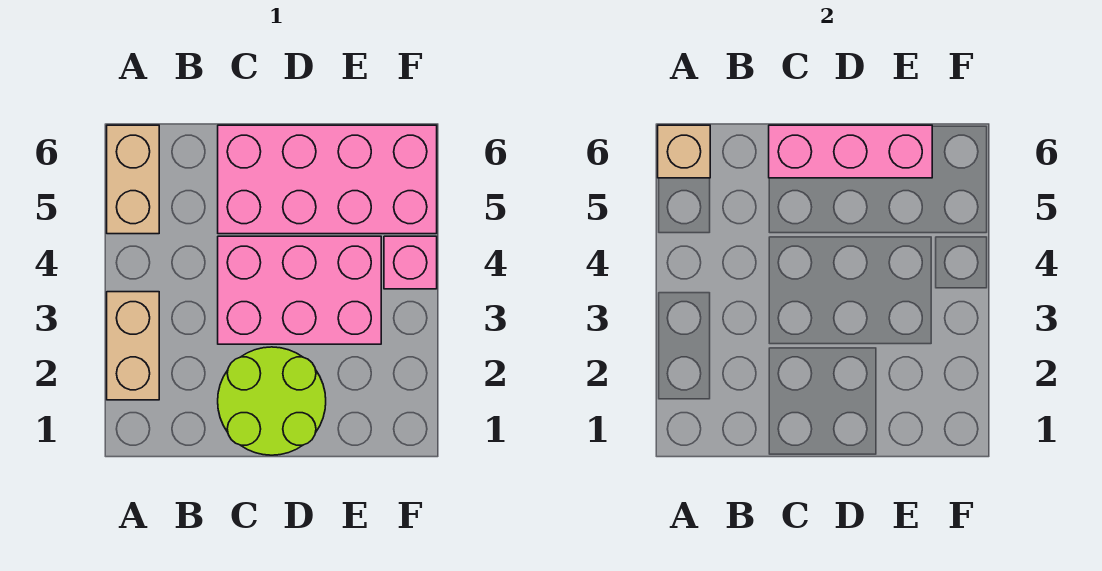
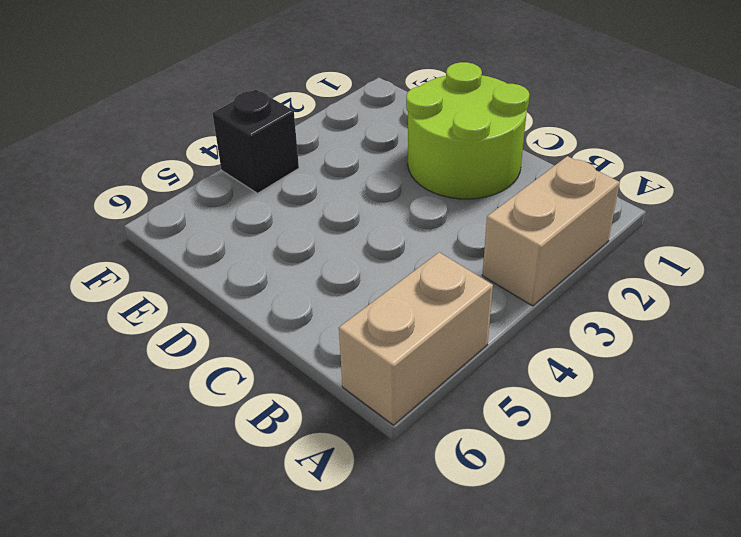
black 1x1 brick [212,89,299,193] -> pink 1x1 brick [384,236,437,289]
none -> pink 2x3 brick [218,236,381,344]
none -> pink 2x4 brick [218,125,437,234]

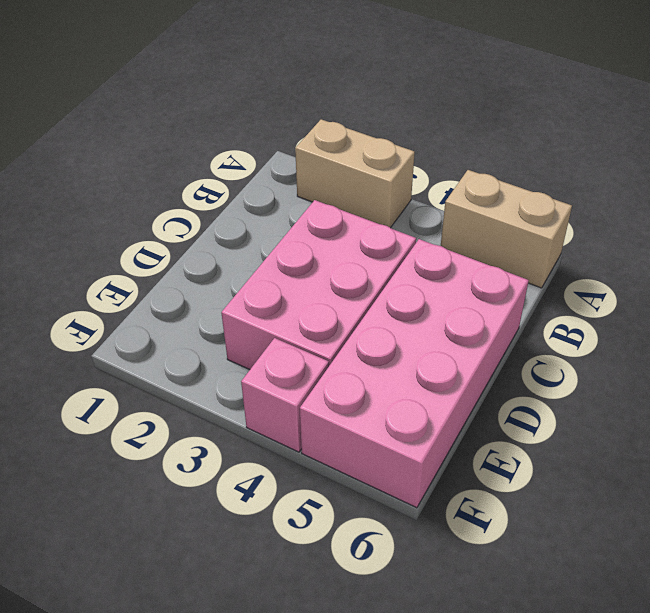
none -> lime 2x2 round brick [218,347,326,455]
none -> tan 1x1 brick [658,125,710,178]

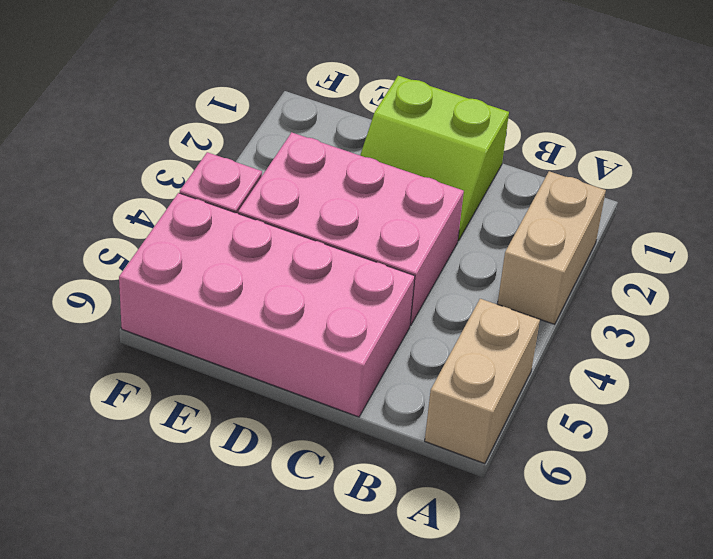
lime 2x2 slope [360,76,509,241] -> lime 2x2 round brick [218,347,326,455]
none -> tan 1x1 brick [658,125,710,178]
none -> pink 1x3 brick [769,125,932,178]

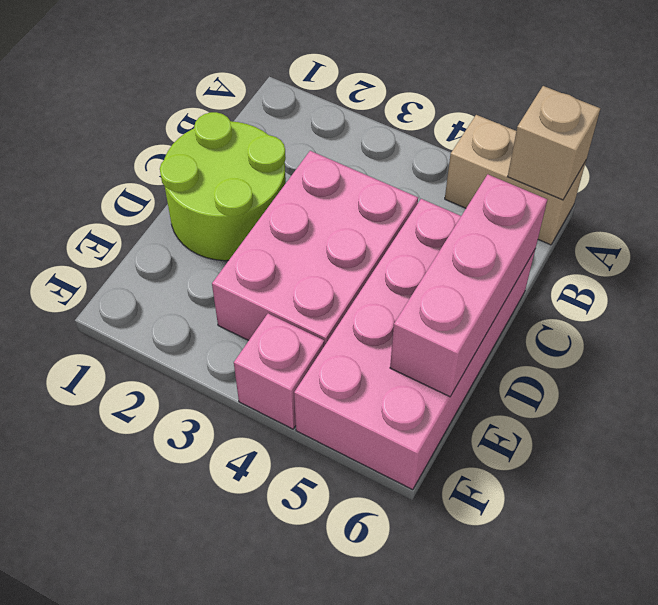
none -> tan 1x2 brick [107,292,159,400]

